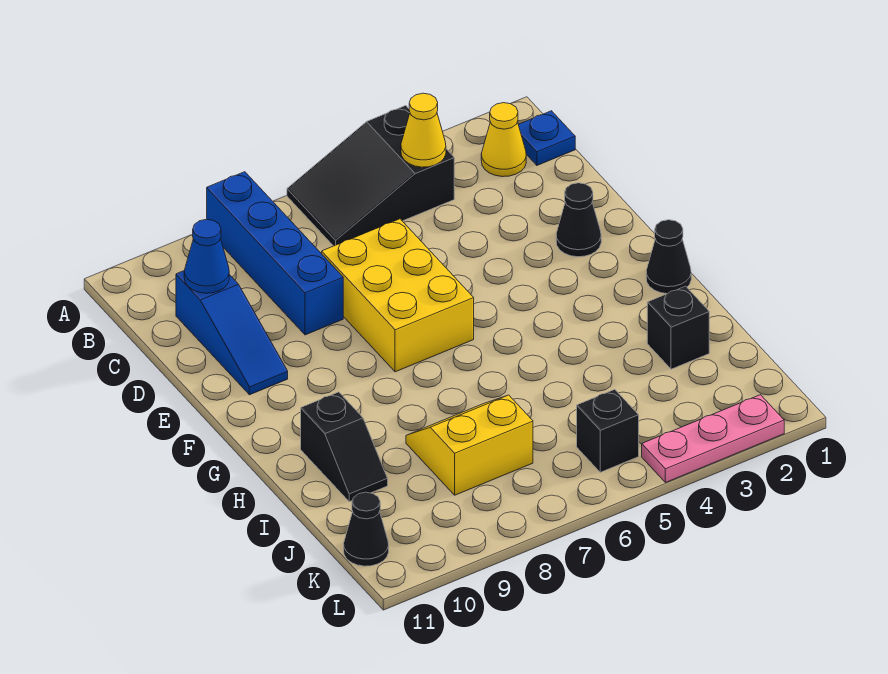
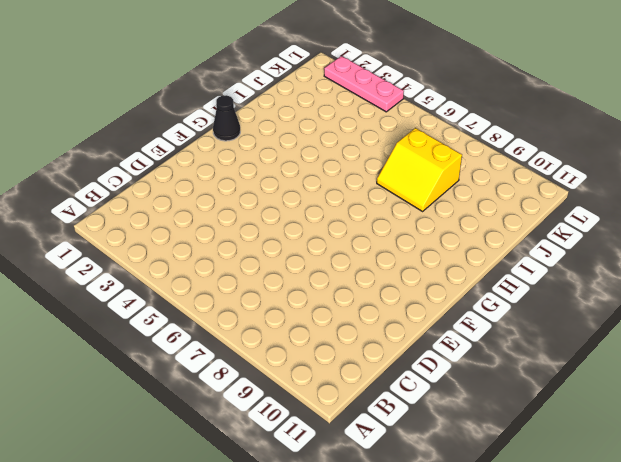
none -> black 2x3 slope [287,106,454,246]
none -> blue 1x4 brick [207,172,343,335]
none -> blue 1x1 plate [518,111,575,165]

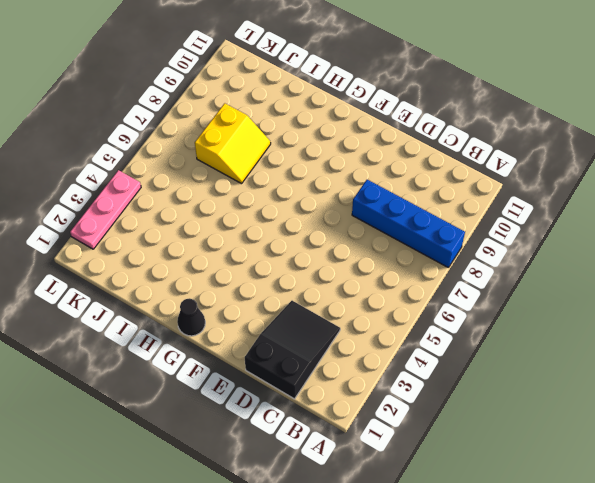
black 2x3 slope [245,301,340,399] -> black 2x3 slope moved to [287,106,454,246]
none -> blue 1x1 plate [518,111,575,165]
none -> yellow 1x1 cone [481,103,526,177]
none -> blue 1x3 slope [176,271,288,395]

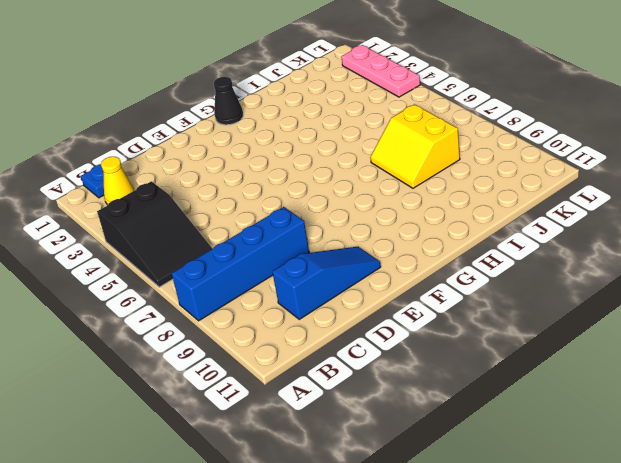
none -> yellow 2x3 brick [322,219,474,372]
none -> black 1x1 cone [556,183,601,257]
none -> black 1x2 slope [301,392,388,502]

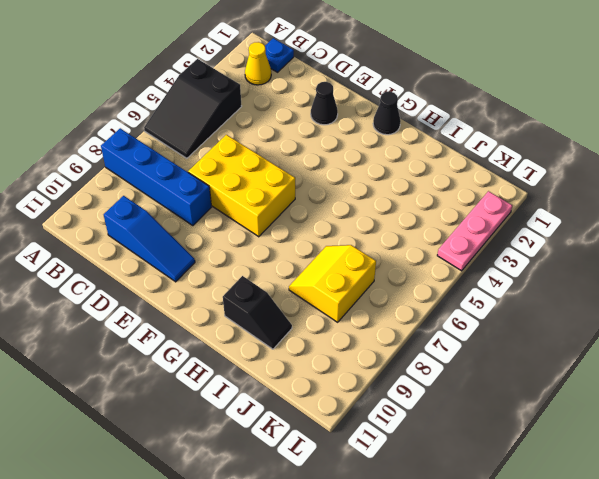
none -> black 1x1 brick [647,286,709,369]
none -> black 1x1 brick [577,389,639,472]
none -> black 1x1 cone [344,492,389,566]

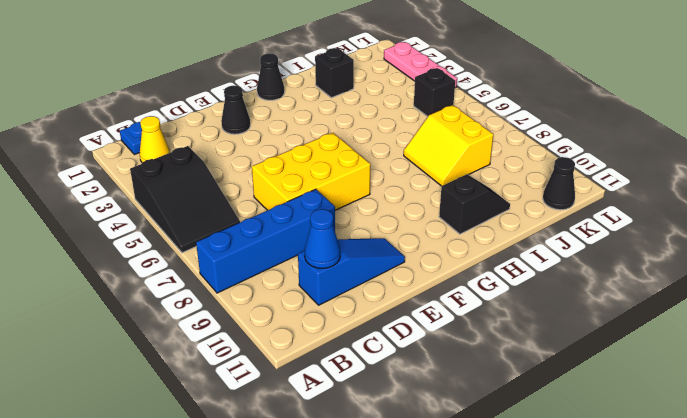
none -> yellow 1x1 cone [401,93,446,167]

